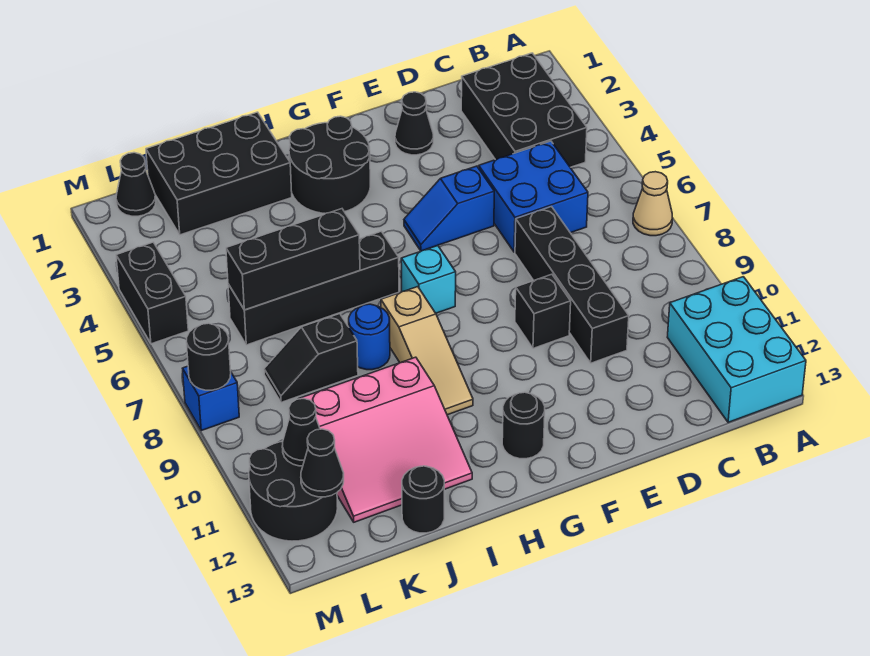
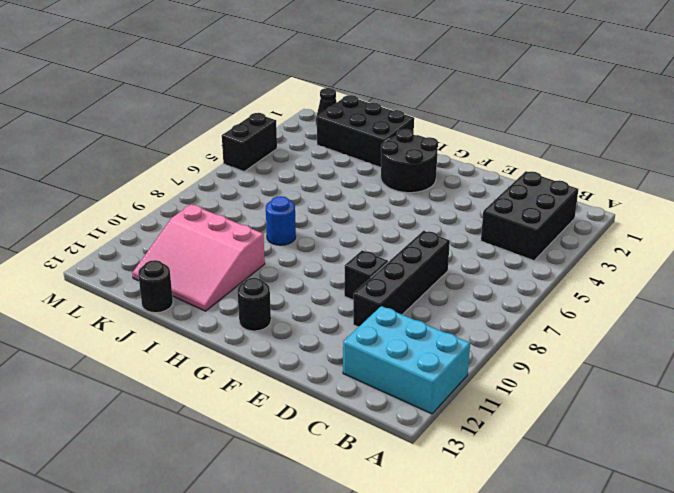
cyan 2x3 brick [343,306,470,414] -> cyan 2x3 brick turned to [667,277,806,422]
none -> tan 1x1 cone [633,172,672,236]
none -> blue 2x2 brick [479,141,588,252]
none -> black 1x1 cone [395,92,433,155]

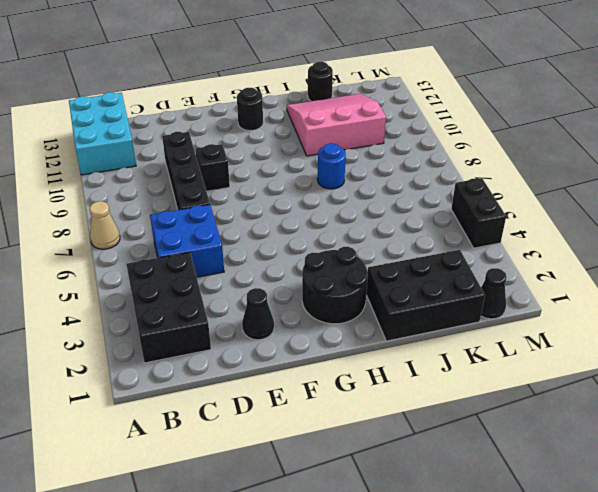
none -> blue 1x2 slope [404,166,494,251]
none -> cyan 1x1 brick [401,246,456,313]
none -> black 1x4 brick [228,231,399,345]

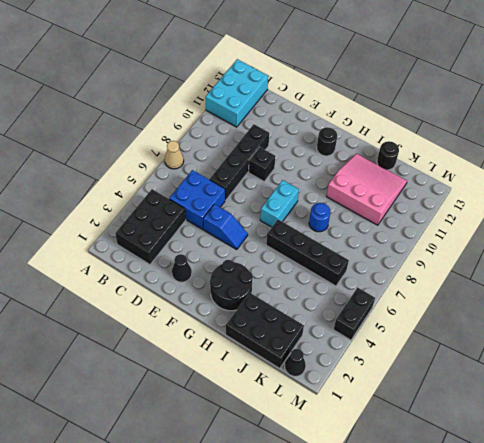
cyan 1x2 brick [260,180,299,227] -> cyan 1x1 brick [401,246,456,313]
none -> tan 1x3 slope [381,287,473,415]
none -> black 1x2 slope [264,314,358,402]
none -> black 2x2 round brick [249,441,338,541]

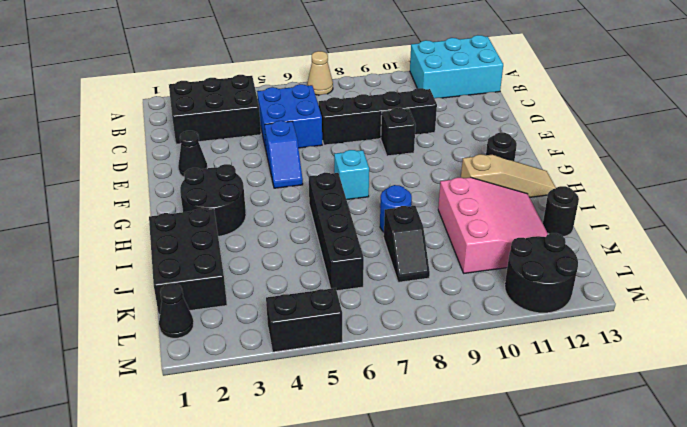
tan 1x3 slope [461,154,556,197] -> tan 1x3 slope moved to [381,287,473,415]
none -> blue 1x1 brick [183,366,239,431]
none -> black 1x3 brick [226,209,360,310]
none -> black 1x1 cone [282,399,320,466]

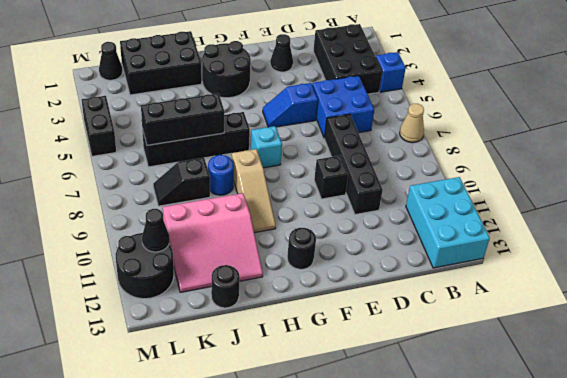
blue 1x1 brick [376,52,406,92] -> blue 1x1 brick moved to [183,366,239,431]
none -> black 1x1 cone [301,429,344,497]
none -> black 1x1 round brick [186,323,231,390]

